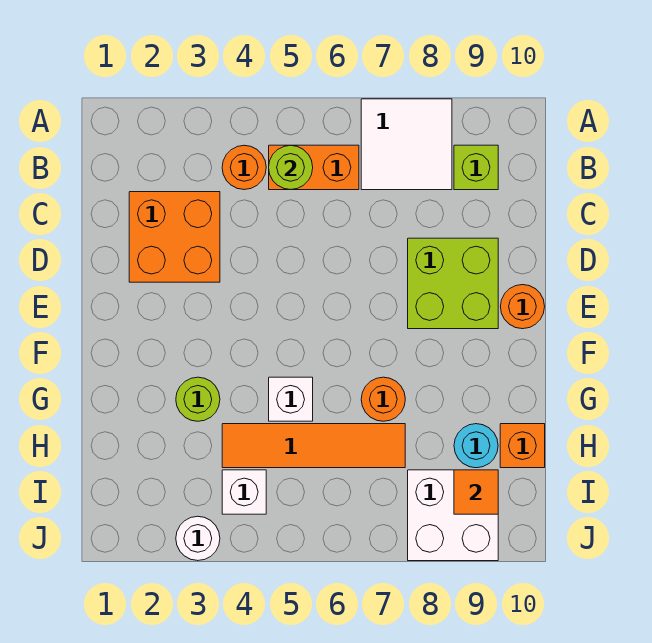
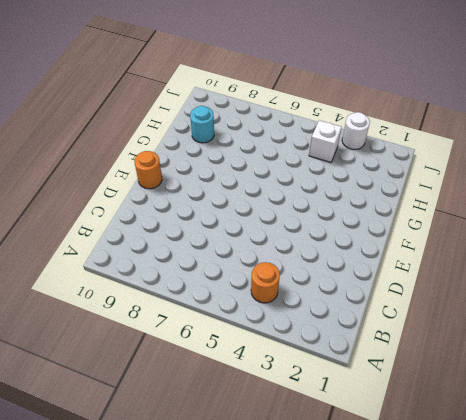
none -> white 2x2 tile [361,99,452,190]
none -> orange 1x2 brick [269,145,359,190]
none -> lime 1x1 brick [454,145,498,190]

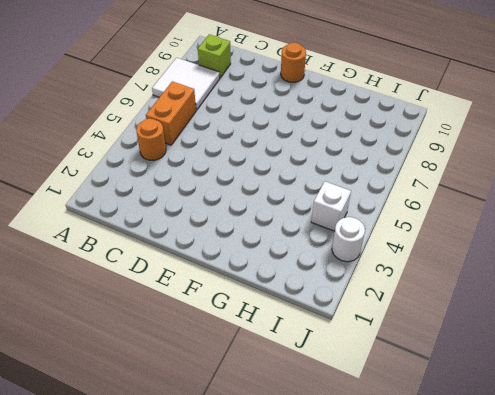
none -> orange 2x2 brick [129,192,220,282]
none -> lime 2x2 brick [408,238,498,329]
none -> lime 1x1 round brick [176,377,220,421]

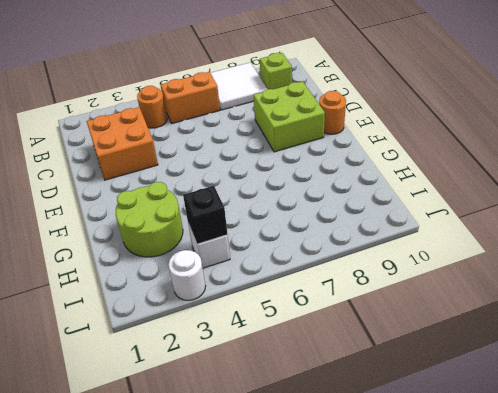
lime 2x2 round brick [116,182,183,257] -> lime 1x1 round brick [176,377,220,421]
black 1x1 brick [183,186,228,244] -> none
none -> white 1x1 brick [269,377,313,421]
none -> orange 1x1 round brick [361,377,405,421]
none -> orange 1x4 tile [222,424,405,468]

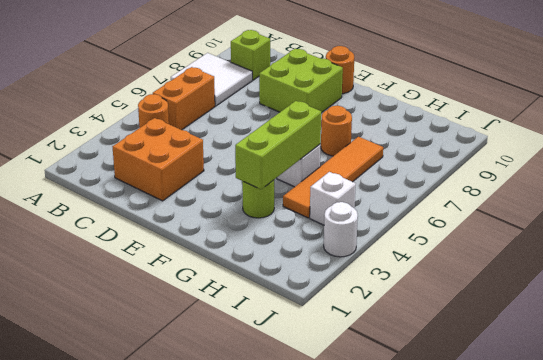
lime 1x3 brick [235,101,321,189] -> none
none -> cyan 1x1 round brick [454,424,498,468]
none -> orange 1x1 brick [500,424,545,468]
none -> white 2x2 brick [408,470,498,561]

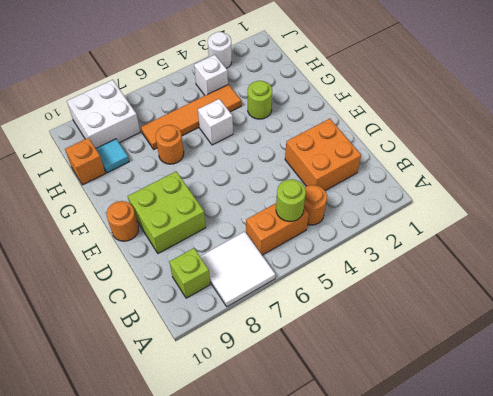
cyan 1x1 tile [96,139,129,173] -> cyan 1x1 round brick [454,424,498,468]
none -> orange 1x1 tile [454,470,498,514]

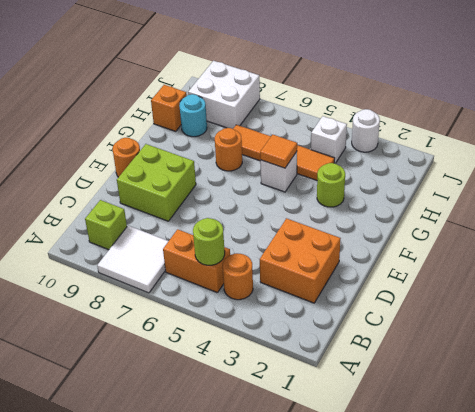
orange 1x1 tile [260,135,297,168] -> orange 1x1 tile moved to [454,470,498,514]

